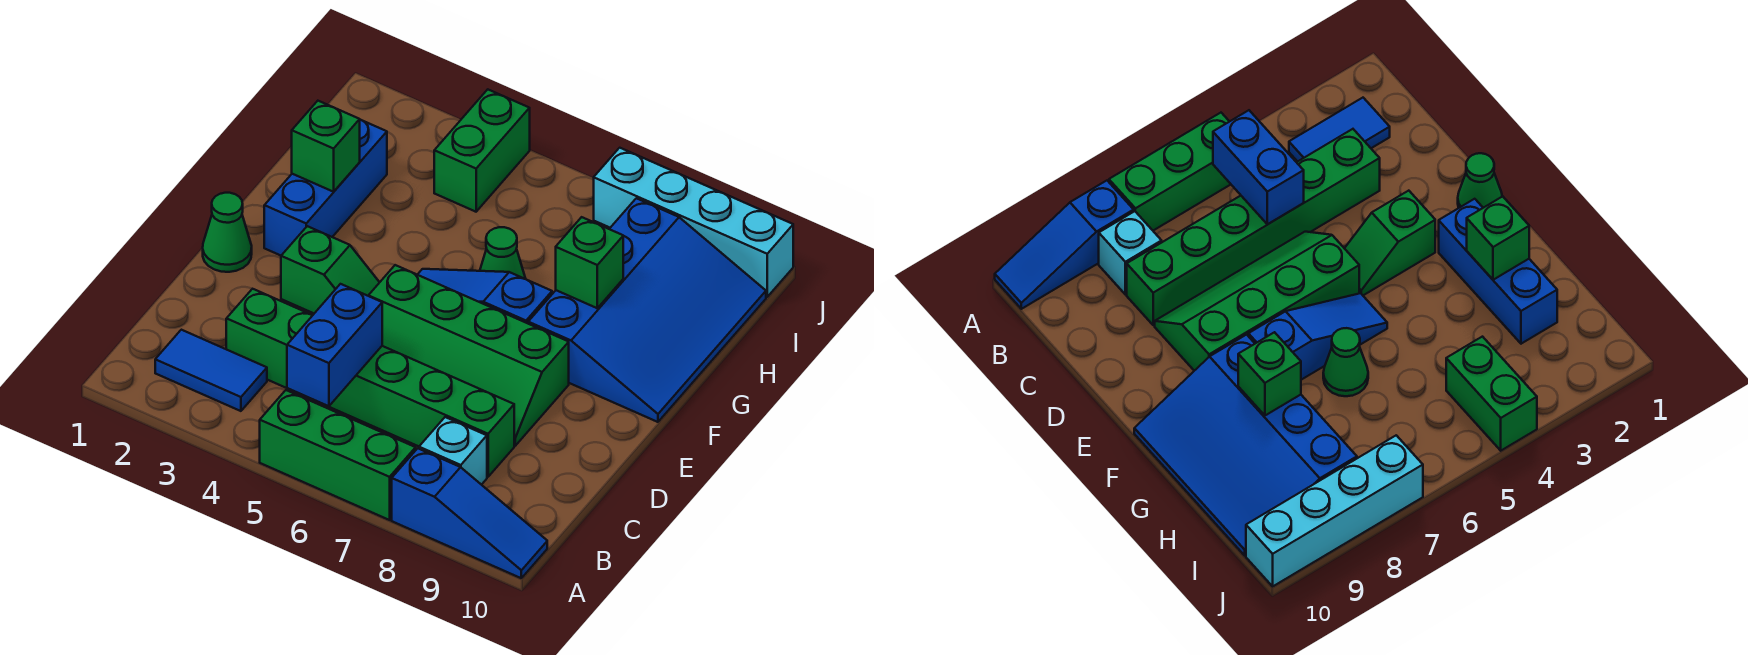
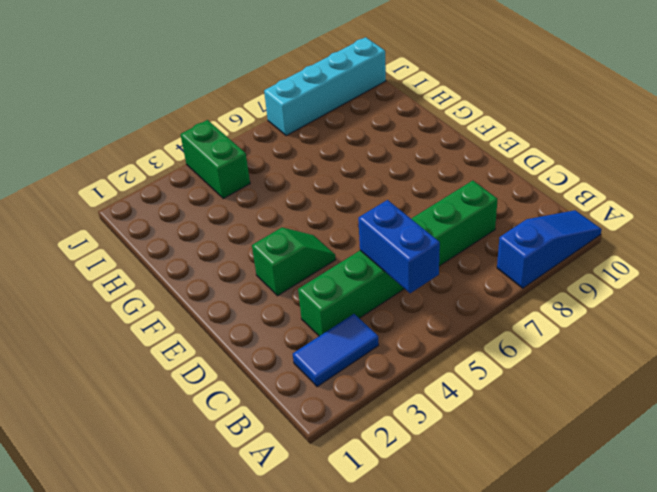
none -> green 1x3 brick [260,390,416,520]
none -> cyan 1x1 brick [419,417,487,485]
none -> green 2x4 slope [369,265,569,446]

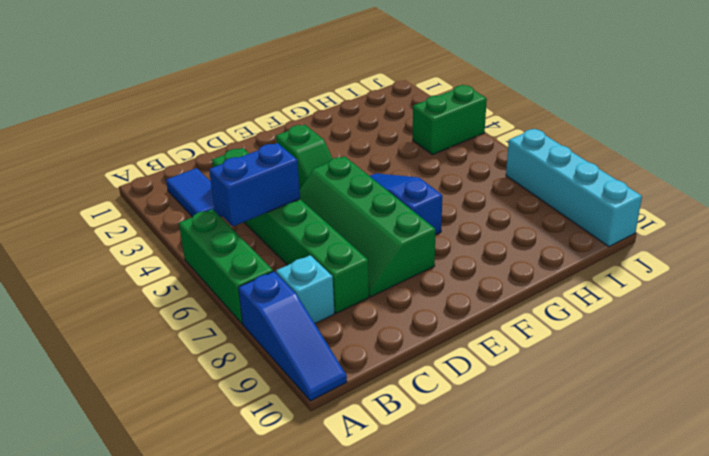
none -> green 1x1 cone [203,193,252,272]
none -> blue 1x3 brick [264,120,387,255]
none -> blue 3x4 slope [528,198,766,422]

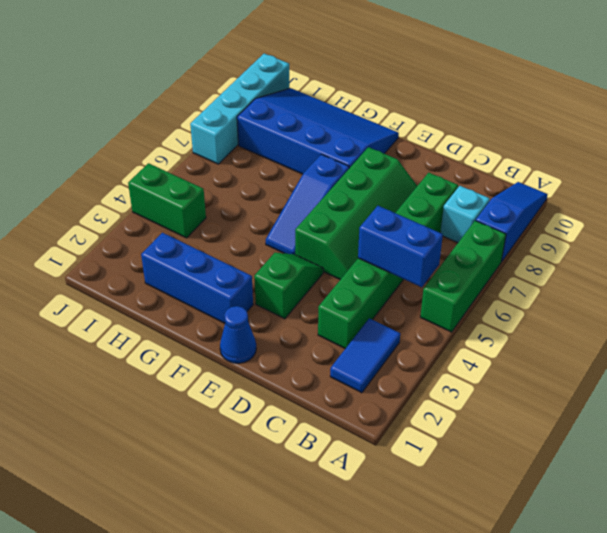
blue 1x1 cone [220,306,256,363] -> green 1x1 cone [203,193,252,272]
none -> green 1x1 cone [480,227,526,279]
none -> green 1x1 brick [292,101,360,192]
none -> green 1x1 brick [556,217,623,308]

